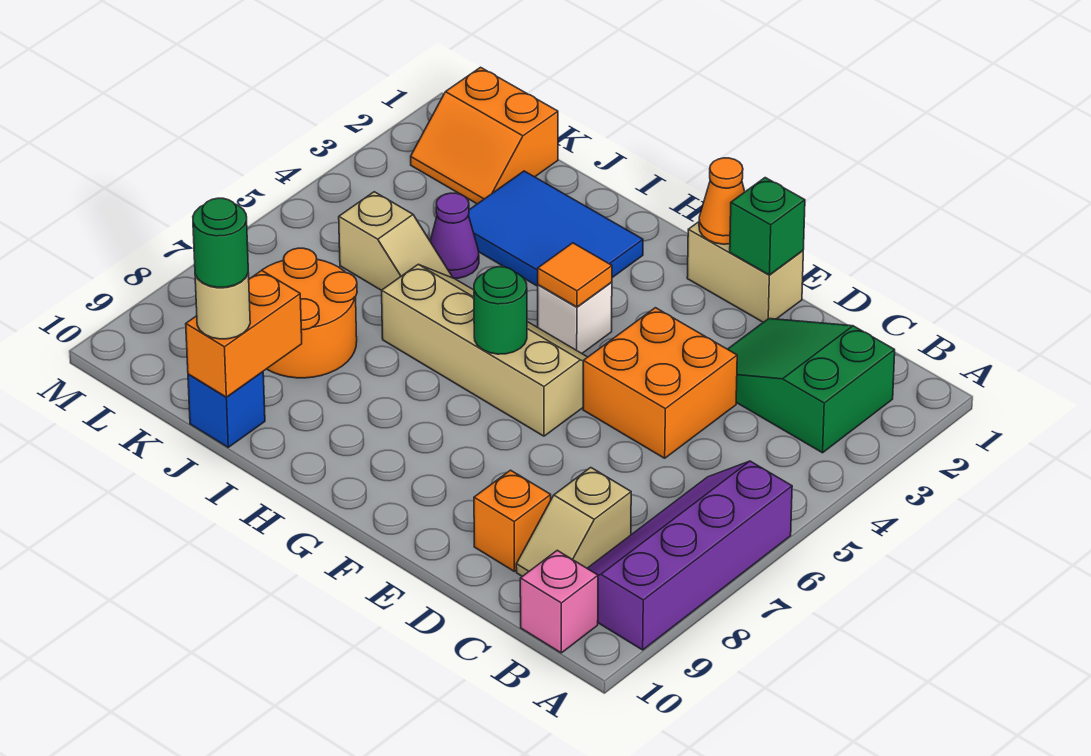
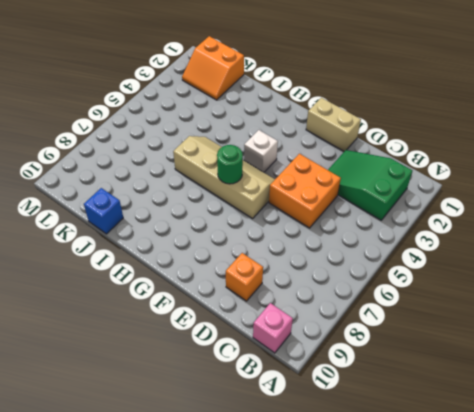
none -> purple 2x4 slope [587,461,792,650]
none -> tan 1x2 slope [516,468,631,576]
none -> blue 2x3 tile [468,171,643,286]

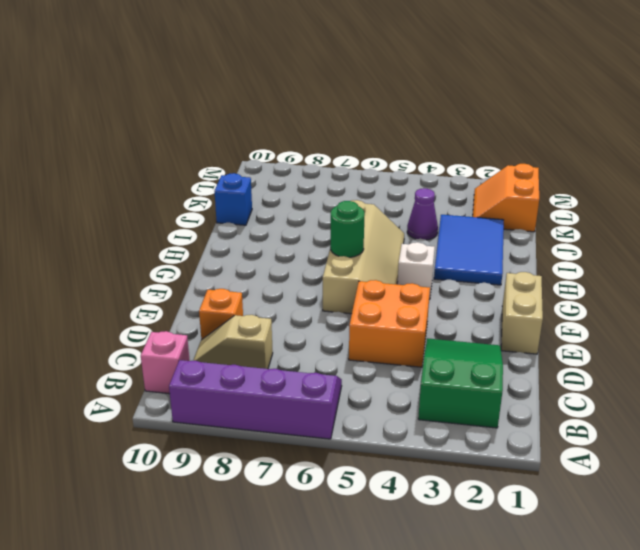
none -> tan 1x2 slope [339,192,453,290]
none -> orange 2x2 round brick [262,248,357,378]
none -> green 1x1 brick [730,178,805,275]

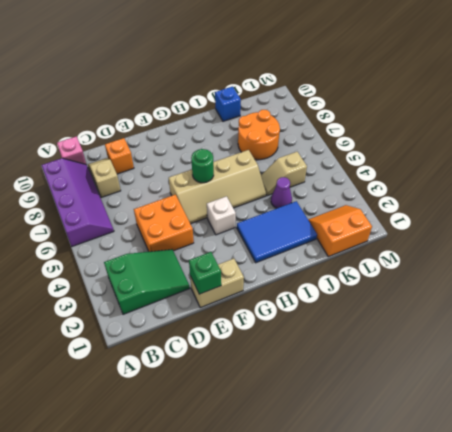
none -> orange 1x1 cone [699,158,745,244]
none -> orange 1x1 tile [538,243,612,307]
none -> orange 1x2 brick [186,270,302,397]

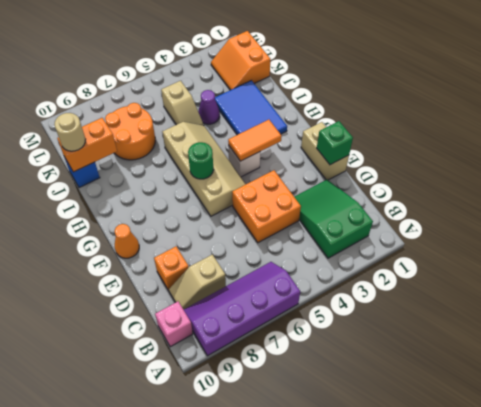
orange 1x1 cone [115,224,139,258] -> orange 1x1 cone moved to [699,158,745,244]
orange 1x2 tile [228,120,282,161] -> orange 1x1 tile [538,243,612,307]
none -> green 1x1 round brick [193,198,248,288]

